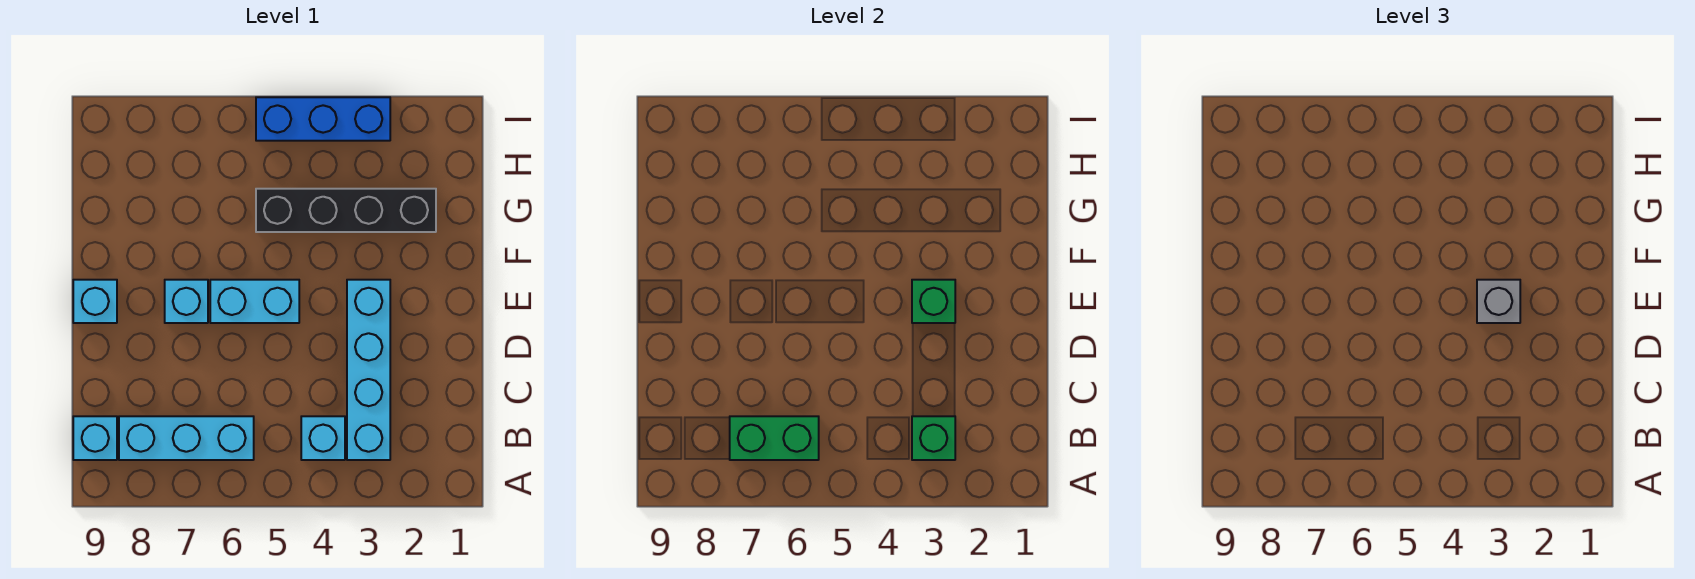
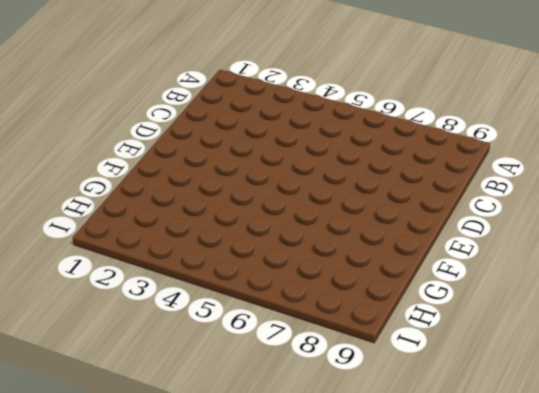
none -> cyan 1x4 brick [347,280,390,460]
none -> cyan 1x1 brick [301,416,345,460]
none -> cyan 1x3 brick [119,416,254,460]

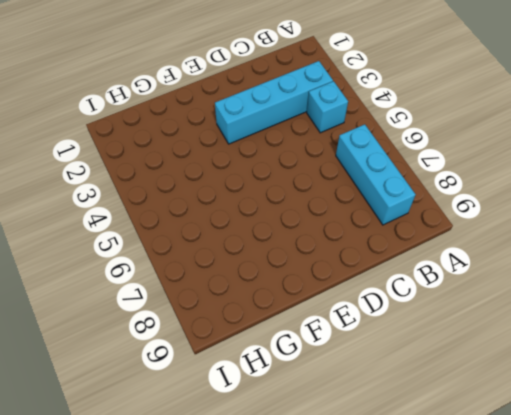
none -> cyan 1x1 brick [73,416,117,460]
none -> cyan 1x2 brick [210,280,299,323]
none -> cyan 1x1 brick [165,280,208,323]

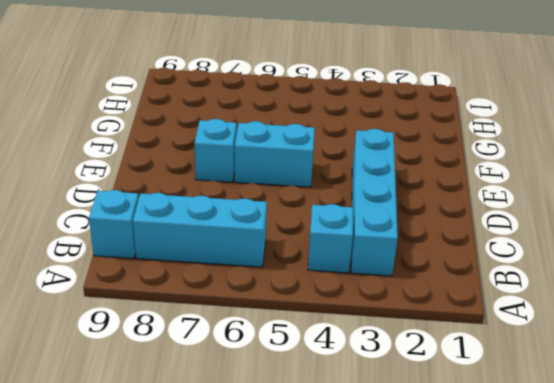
none -> cyan 1x1 brick [73,280,117,323]
none -> black 1x4 brick [256,189,436,232]
none -> blue 1x3 brick [256,97,390,141]

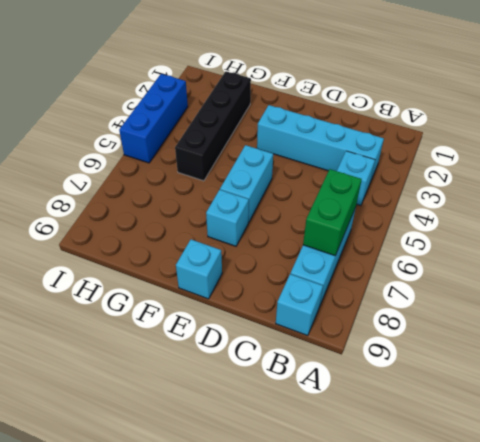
none -> green 1x1 brick [912,416,955,460]
none -> green 1x1 brick [912,280,955,323]
none -> grey 1x1 brick [1477,280,1520,323]

